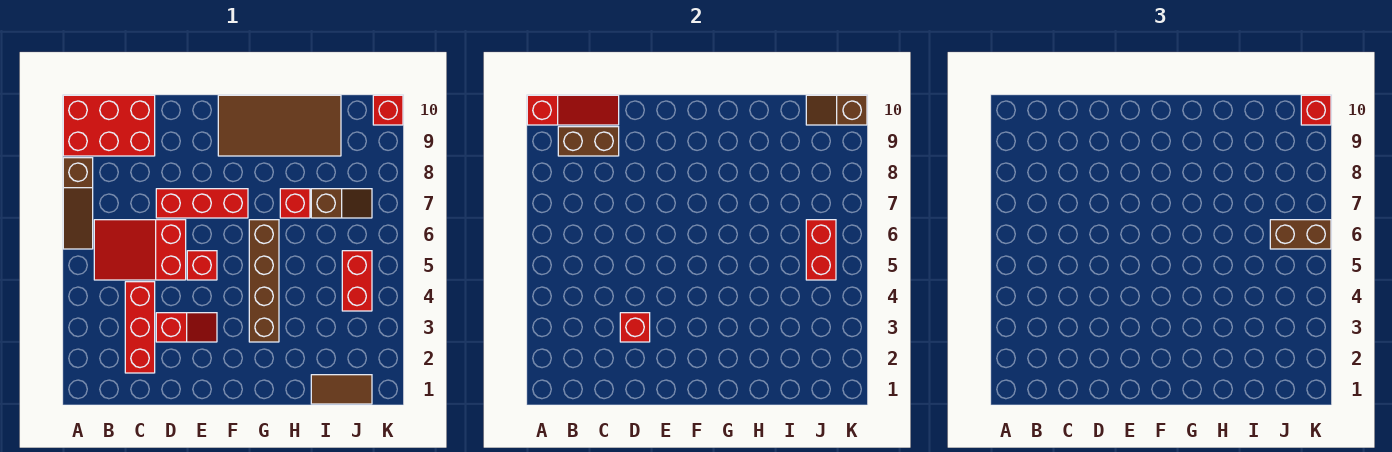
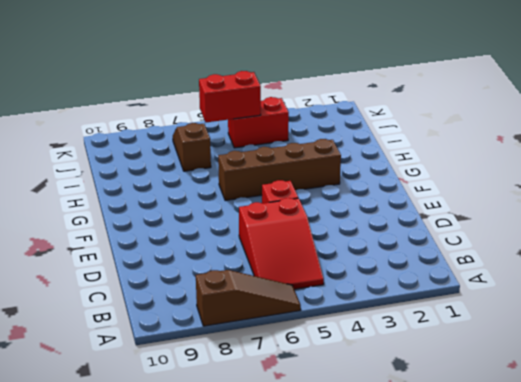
none -> red 2x3 brick [63,95,155,156]
none -> red 1x3 brick [125,282,155,373]
none -> red 1x2 slope [156,313,217,342]

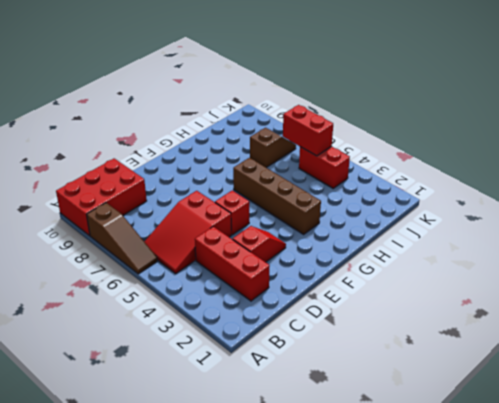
none -> red 1x3 brick [156,189,248,218]
none -> brown 2x4 tile [218,95,341,156]
none -> red 1x1 brick [280,189,310,218]

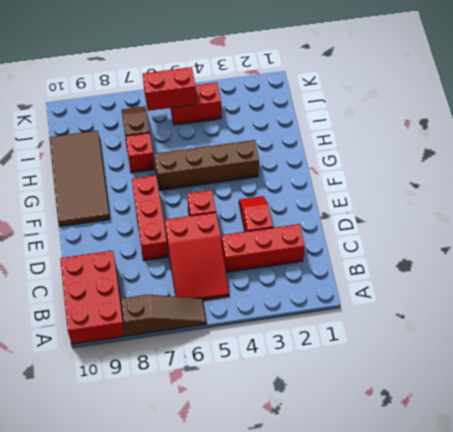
none -> brown 1x2 tile [311,375,372,404]
none -> red 1x1 brick [373,95,403,125]
none -> red 1x3 slope [527,95,619,125]

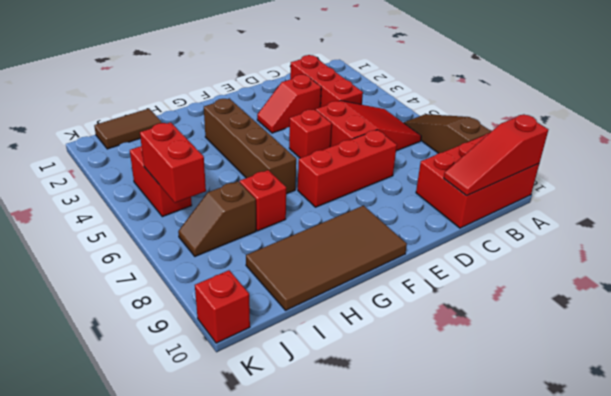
none -> brown 1x2 brick [558,127,619,156]
none -> red 1x1 brick [620,313,650,342]
none -> brown 1x2 slope [806,95,867,125]

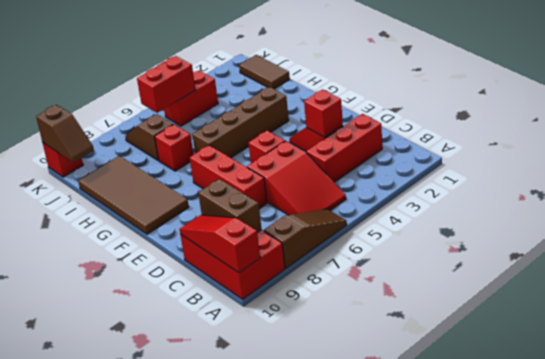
none -> brown 1x2 brick [1270,220,1331,249]
none -> red 1x1 brick [1301,95,1331,125]

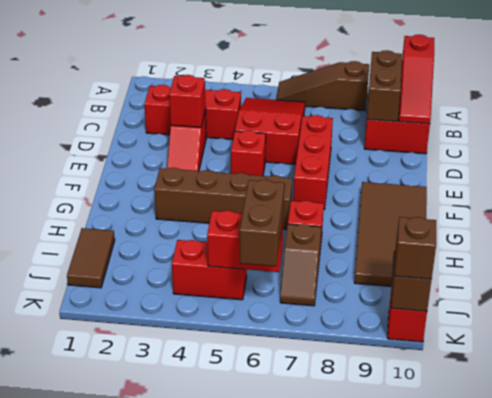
brown 1x1 brick [394,217,436,279] -> red 1x1 brick [1301,95,1331,125]

